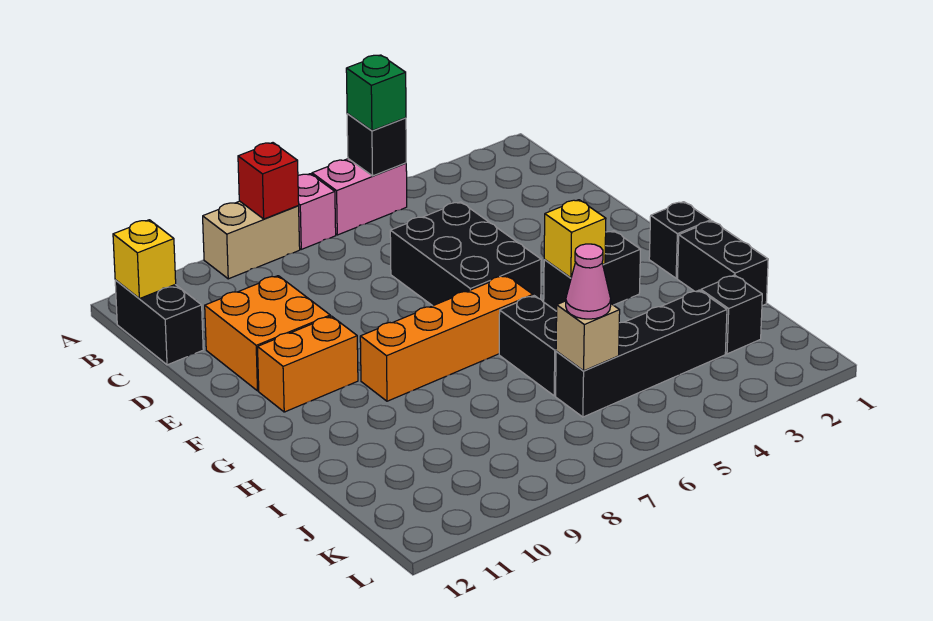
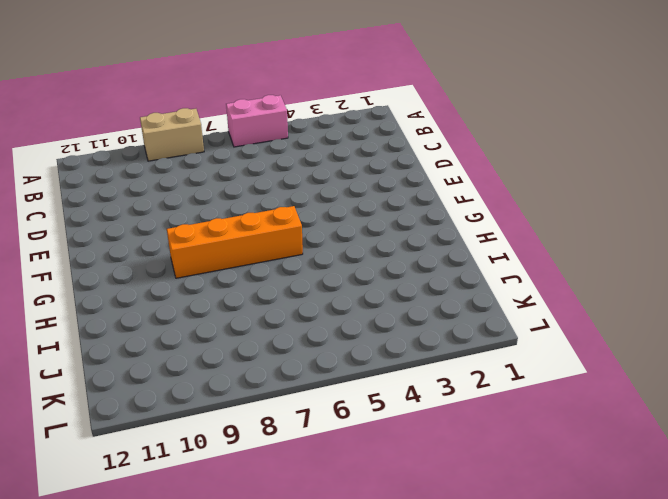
none -> pink 1x1 brick [298,174,336,249]
none -> black 1x2 brick [115,280,203,365]
none -> black 2x3 brick [390,202,541,306]

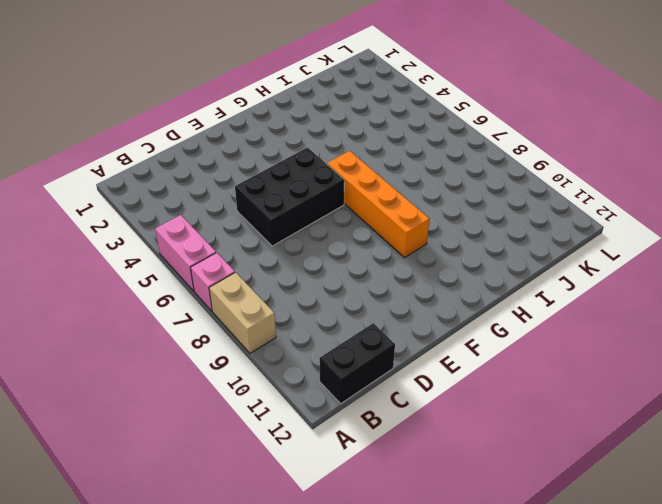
none -> orange 2x2 brick [205,276,330,391]
none -> orange 1x2 brick [258,316,358,412]
none -> black 1x1 brick [649,202,711,278]

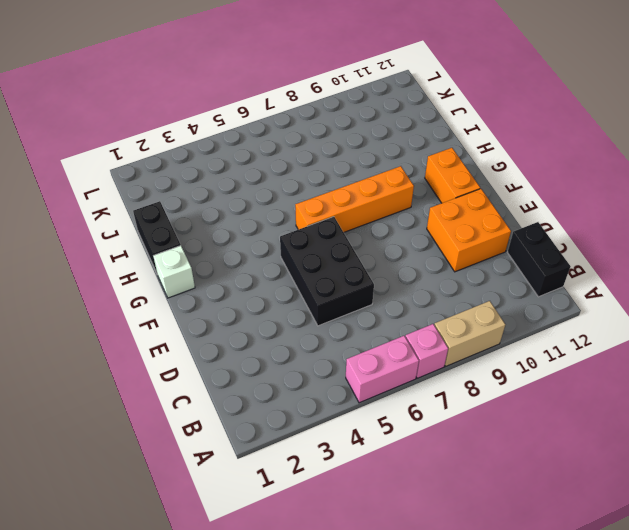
orange 1x2 brick [425,148,480,203] -> orange 1x2 brick turned to [258,316,358,412]
white 1x1 brick [153,246,195,298] -> black 1x1 brick [649,202,711,278]
none -> black 1x2 brick [544,231,641,311]
none -> black 1x2 brick [499,296,557,396]
none -> black 1x1 brick [701,275,762,354]

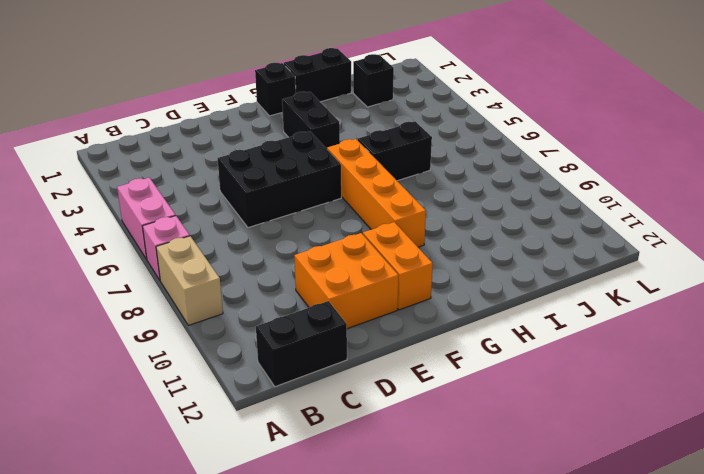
none -> black 1x4 brick [556,290,727,417]
none -> black 1x1 brick [347,114,406,176]
none -> red 1x1 brick [238,143,299,219]

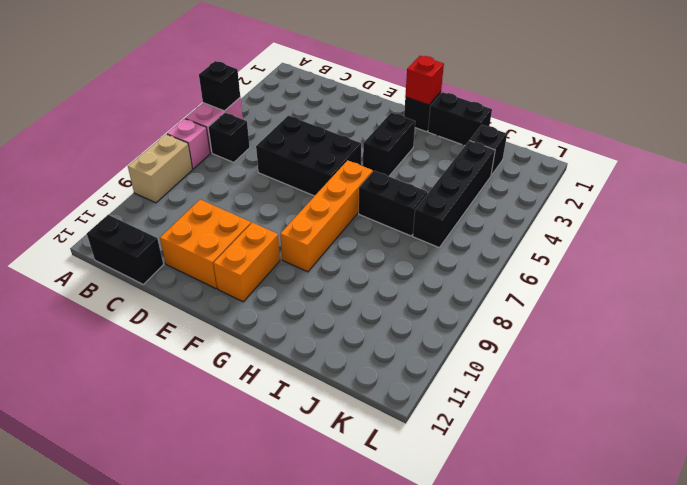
black 1x1 brick [208,113,250,162] -> none
red 1x1 brick [405,56,444,105] -> red 1x1 brick moved to [238,143,299,219]
none -> yellow 1x1 brick [113,220,176,299]
none -> yellow 1x1 brick [544,200,606,278]
none -> tan 1x1 brick [556,301,620,371]

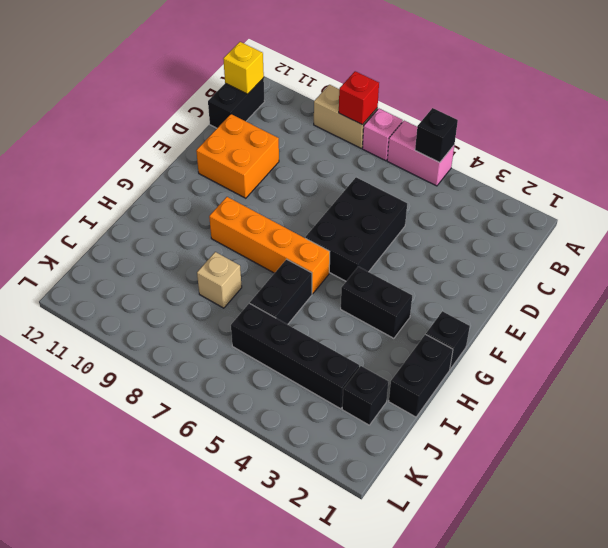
tan 1x1 brick [197,252,242,308] -> tan 1x1 brick moved to [556,301,620,371]
none -> orange 1x2 brick [258,316,358,412]
none -> yellow 1x1 brick [544,200,606,278]
none -> green 1x1 brick [346,55,406,131]

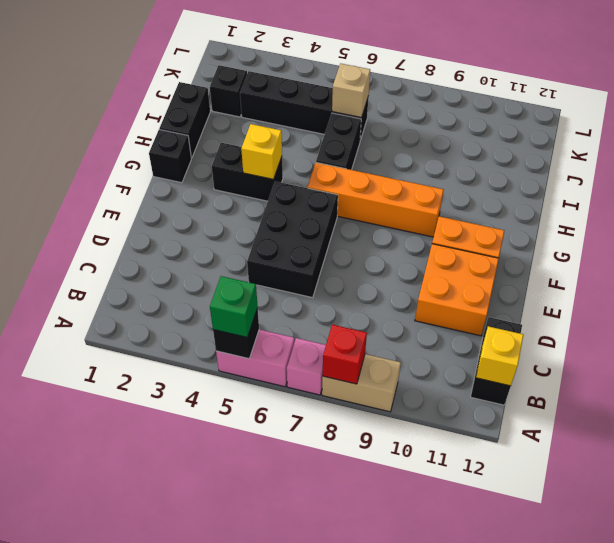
none -> pink 1x1 cone [566,244,611,319]

